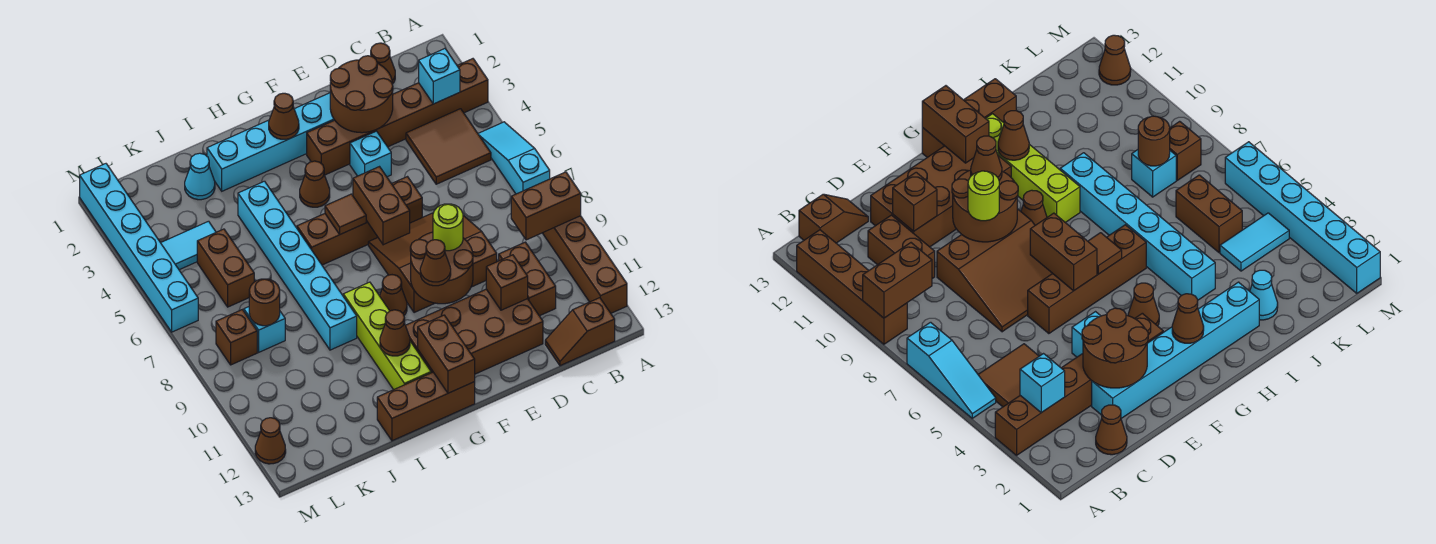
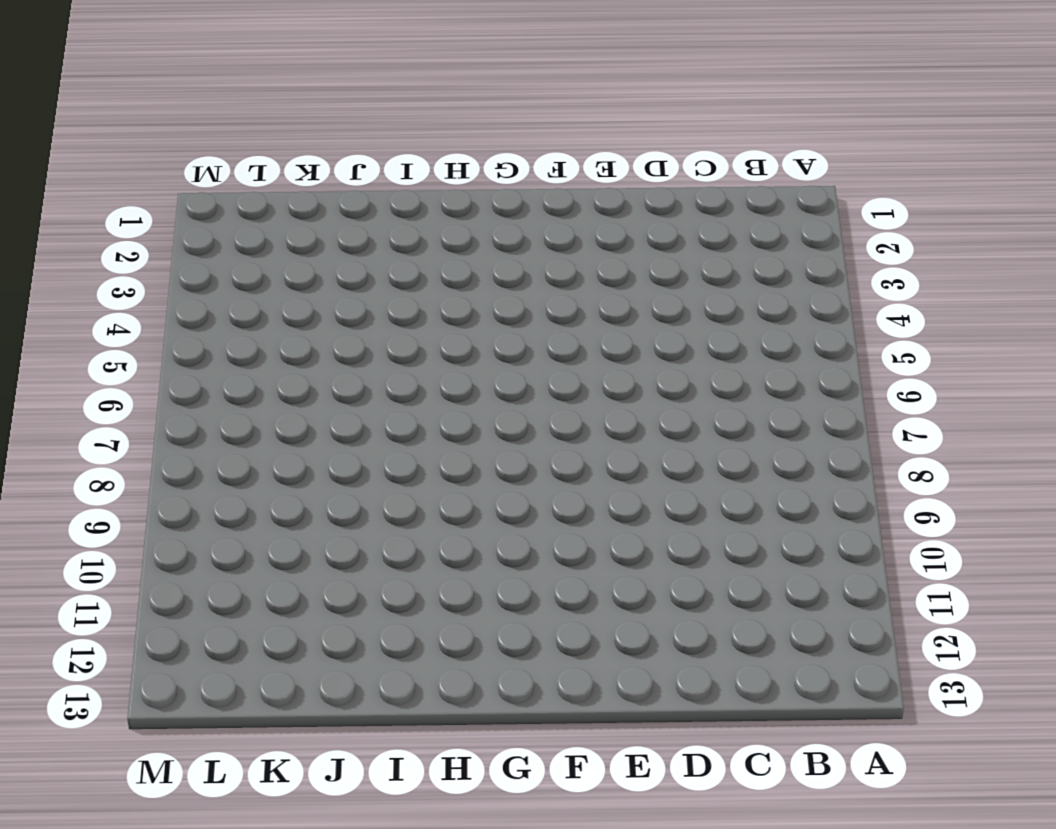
none -> brown 1x6 brick [307,59,488,175]
none -> cyan 1x3 slope [478,122,550,194]
none -> brown 1x4 brick [543,216,627,313]
none -> brown 2x2 tile [406,109,491,184]

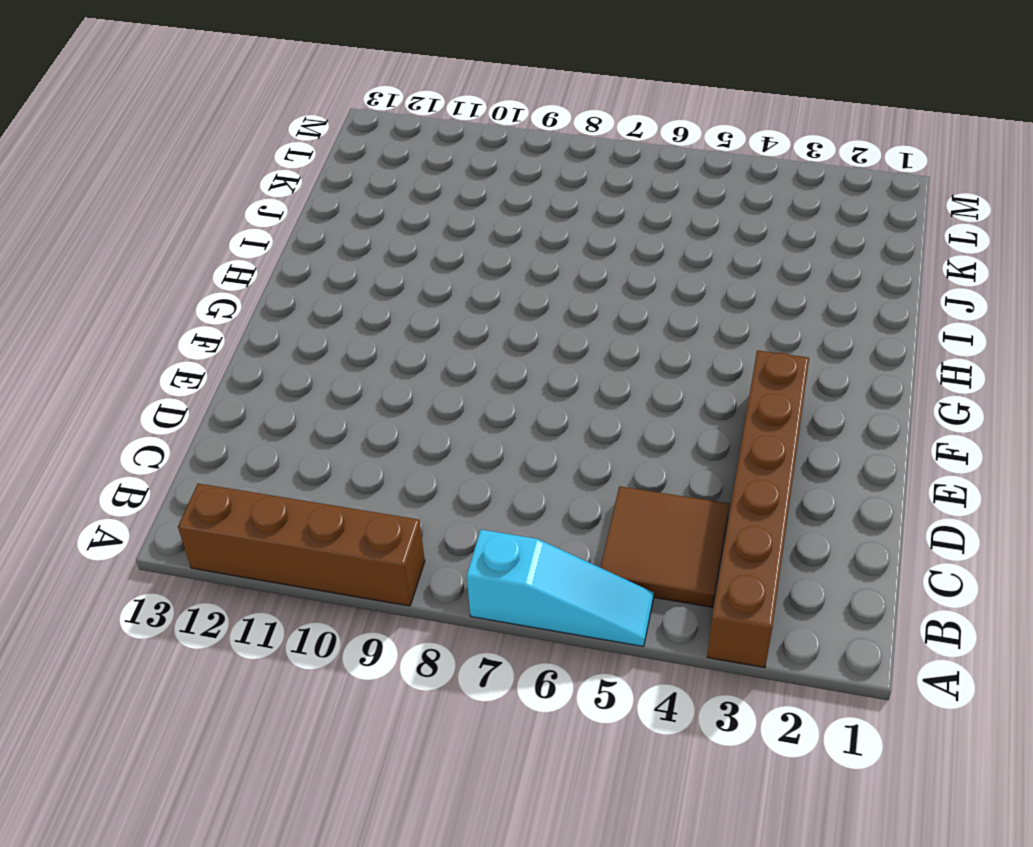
none -> brown 1x2 slope [545,298,615,366]
none -> brown 1x1 cone [371,43,395,83]
none -> brown 1x2 brick [499,242,556,316]
none -> cyan 1x6 brick [207,93,334,191]

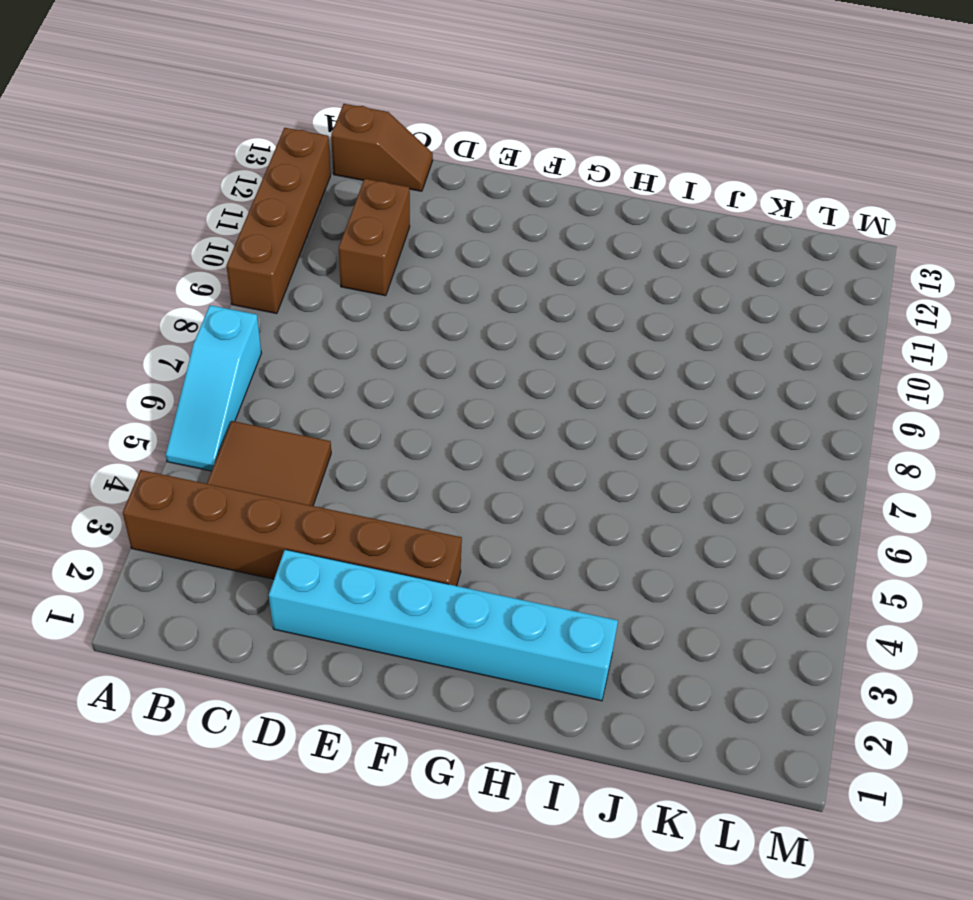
none -> brown 1x1 cone [371,43,395,83]
none -> brown 3x3 slope [368,213,497,313]
none -> brown 2x4 brick [405,289,543,374]
none -> cyan 1x1 brick [350,131,391,177]

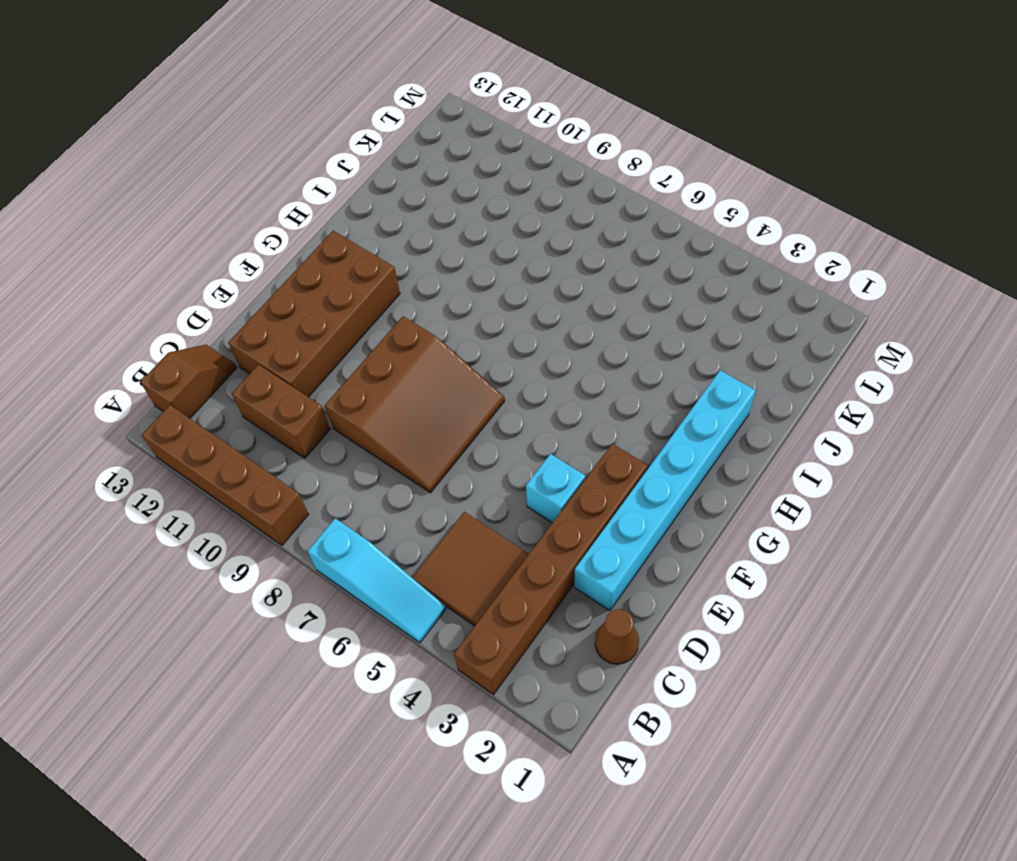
none -> brown 1x4 brick [297,177,422,265]
none -> brown 1x1 cone [300,161,330,207]
none -> brown 1x1 cone [380,275,407,315]
none -> brown 1x3 brick [377,372,475,441]

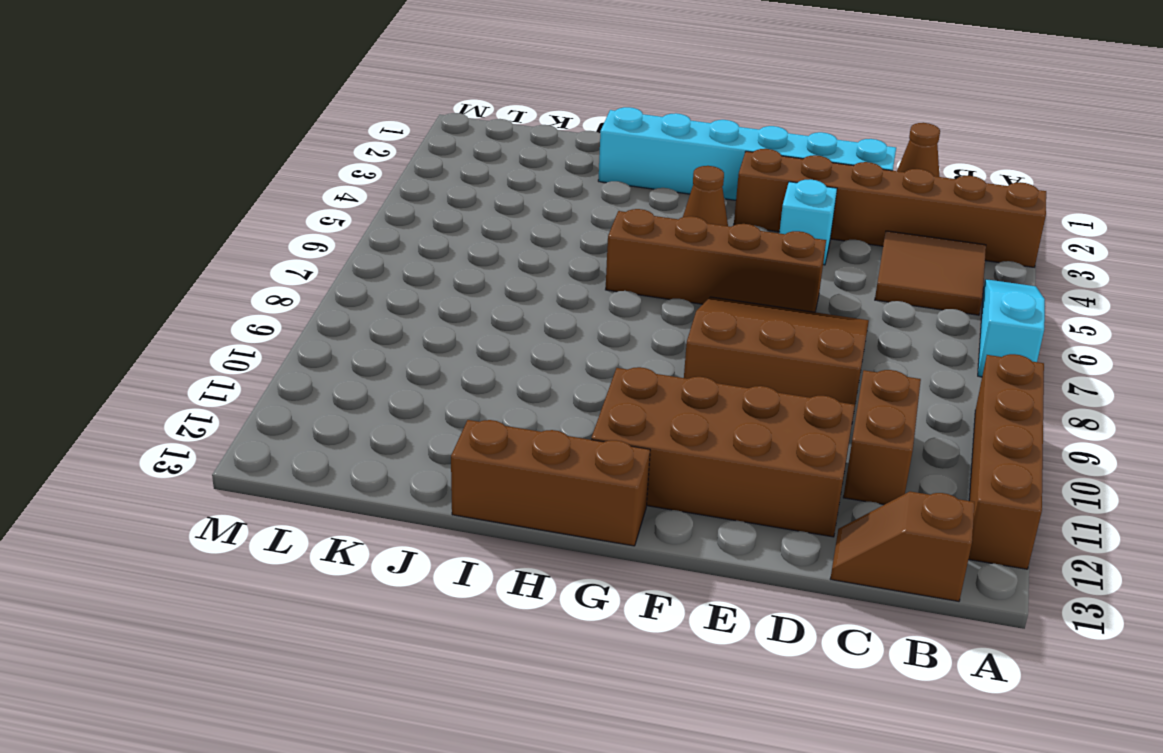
none -> brown 1x1 cone [380,275,407,315]
none -> lime 1x4 brick [343,282,431,390]
none -> cyan 1x6 brick [238,181,357,350]
none -> cyan 1x1 cone [185,153,215,200]

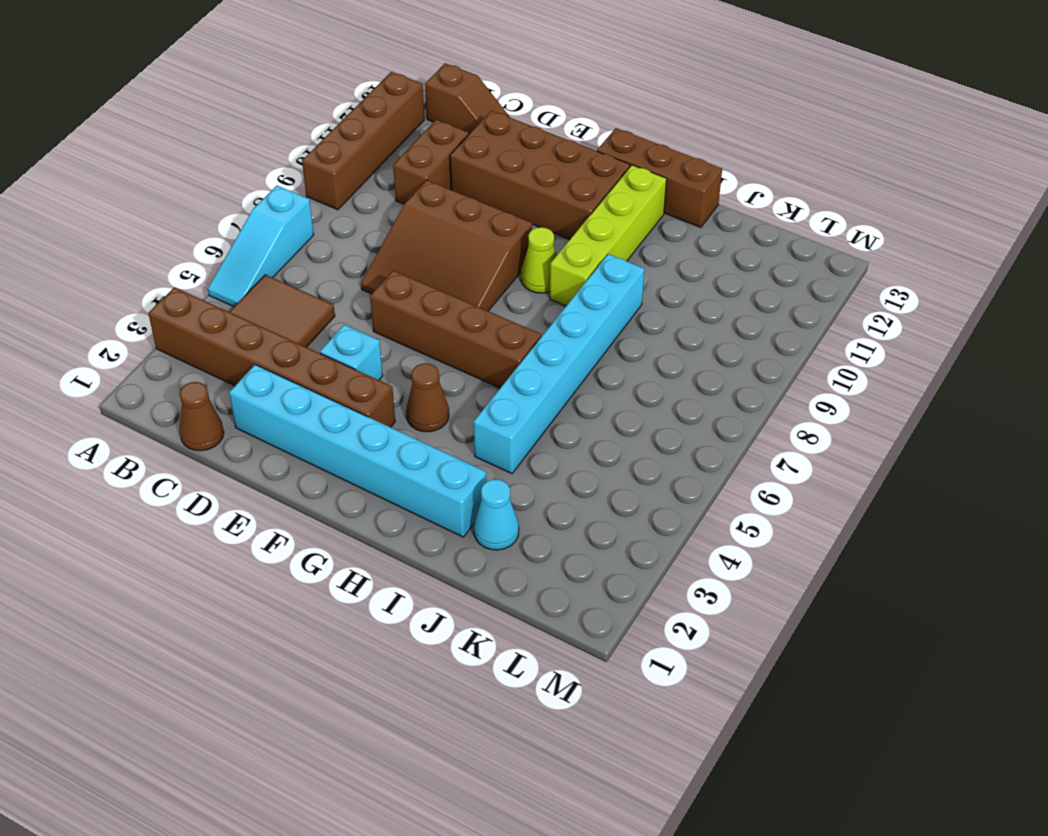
lime 1x1 cone [521,227,557,293] -> brown 1x1 cone [380,275,407,315]
none -> cyan 1x2 tile [161,221,216,270]
none -> brown 1x2 brick [197,229,254,307]
none -> cyan 1x1 brick [244,307,285,352]
none -> brown 1x1 brick [216,310,257,365]

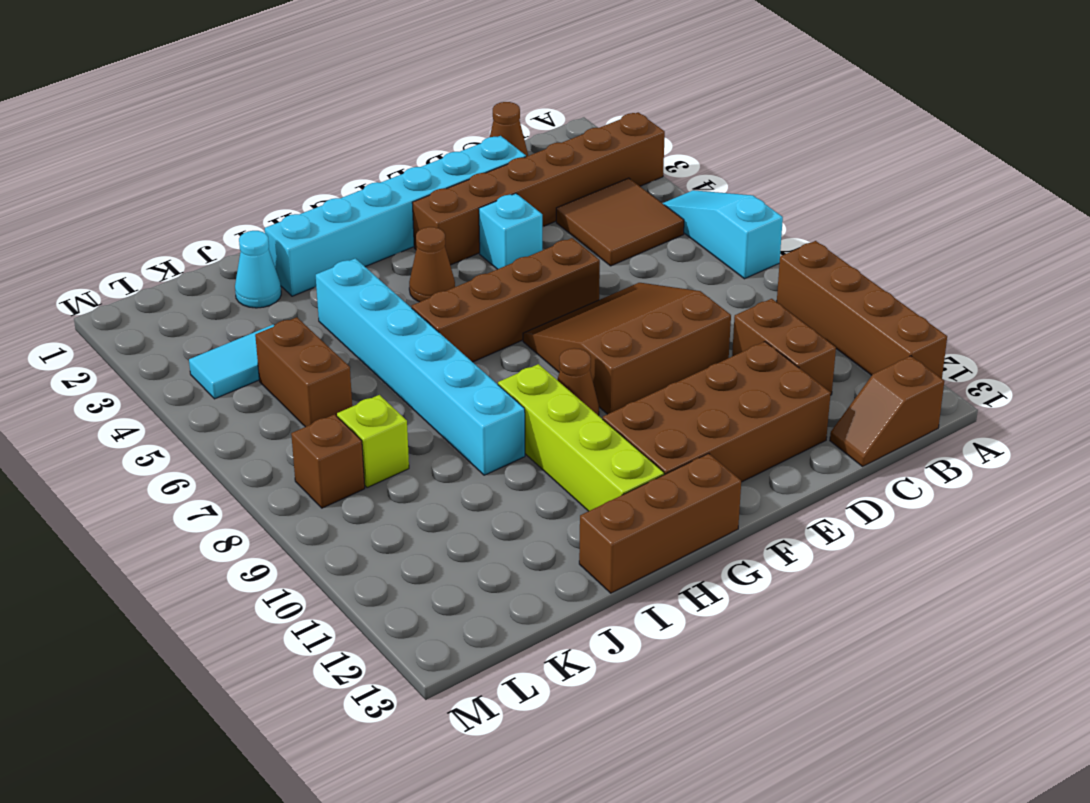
lime 1x1 brick [337,395,409,488] -> cyan 1x1 brick [244,307,285,352]
none -> cyan 1x6 brick [80,164,198,332]
none -> brown 1x1 cone [255,418,286,464]
none -> brown 1x2 brick [511,172,581,240]
none -> cyan 1x1 brick [419,49,460,104]

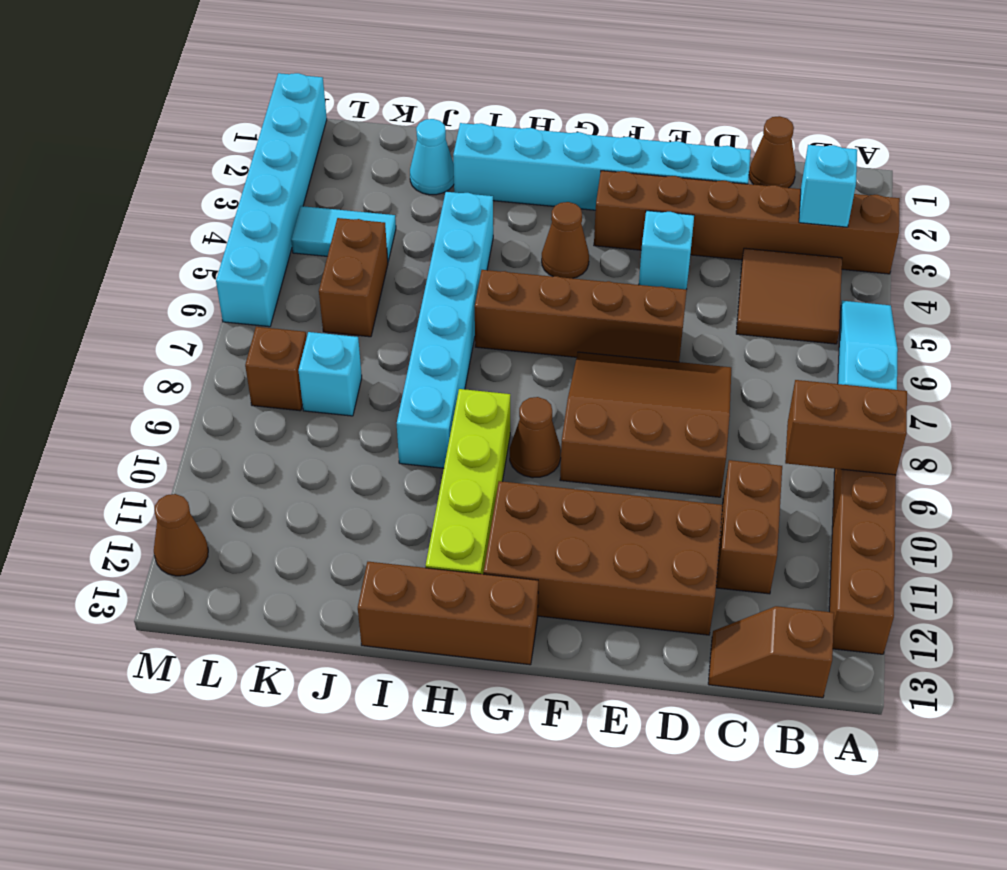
none -> brown 2x2 round brick [330,56,393,133]
none -> brown 1x1 brick [486,255,528,310]
none -> brown 2x2 round brick [410,232,473,304]
none -> brown 1x2 brick [353,167,410,245]

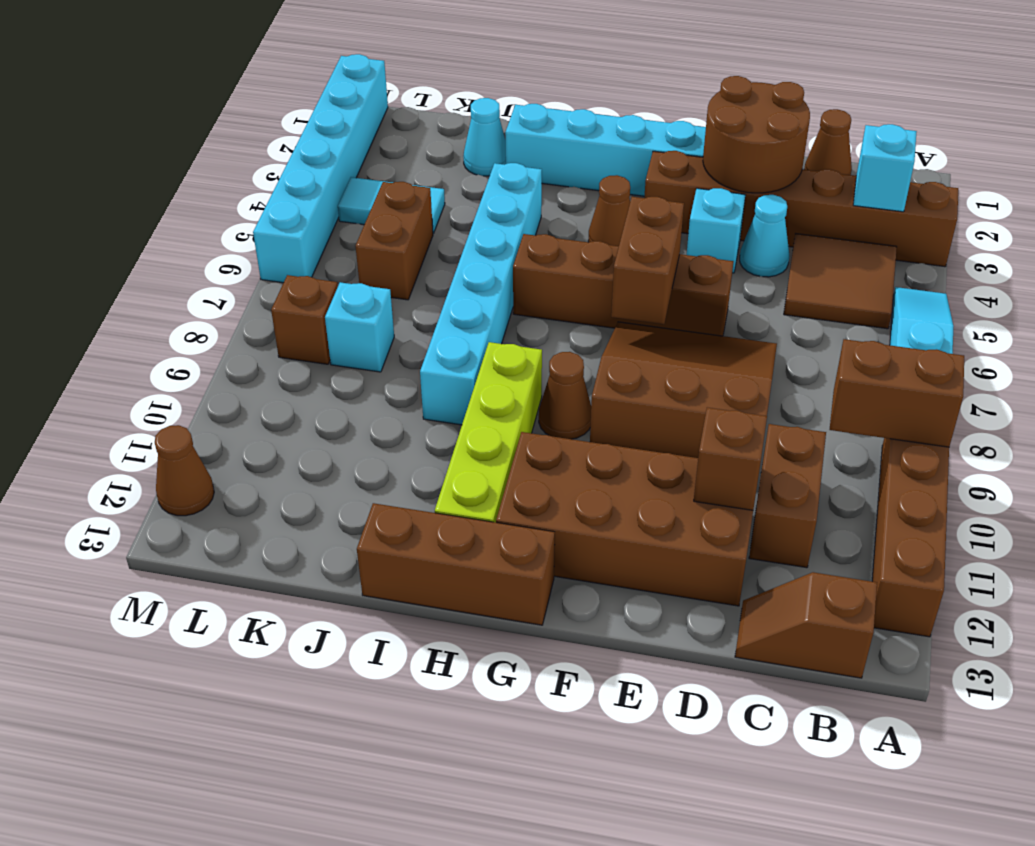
cyan 1x1 cone [740,195,789,277] -> none
none -> brown 2x2 round brick [410,232,473,304]
none -> brown 1x1 cone [269,93,299,139]
none -> brown 1x1 tile [325,194,366,234]
none -> brown 1x2 brick [418,315,475,393]

